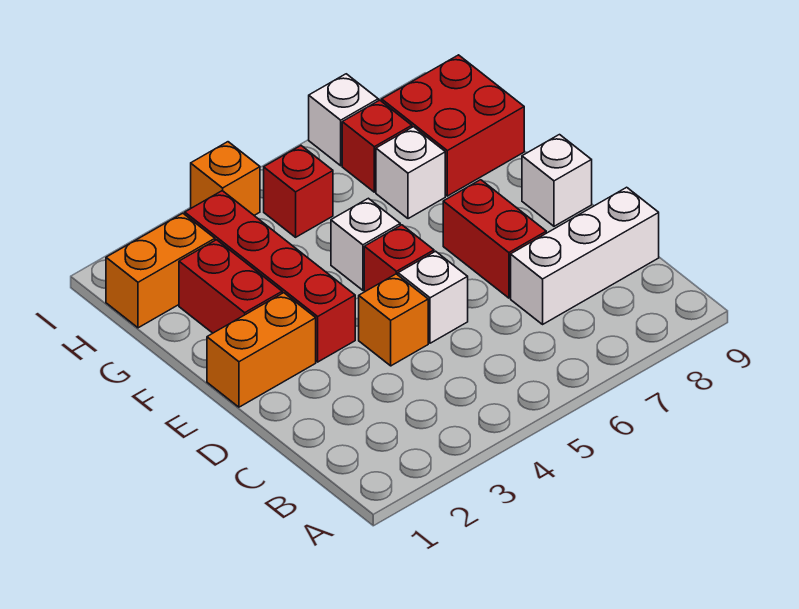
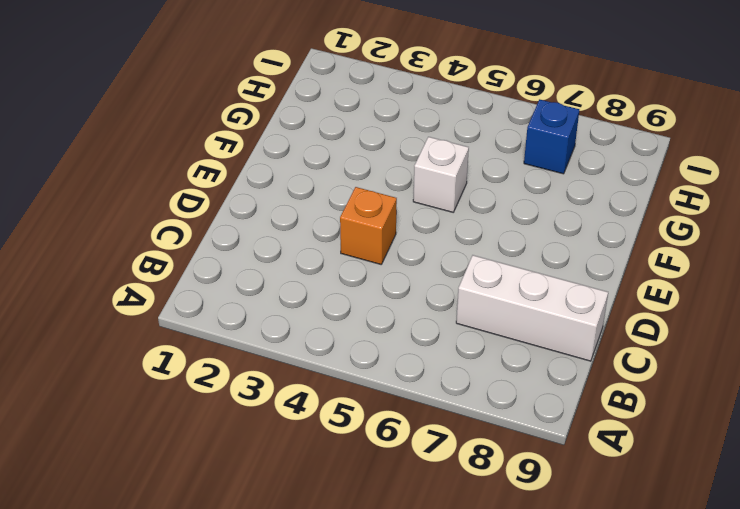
blue 1x1 brick [524,99,579,174] -> red 1x1 brick [342,100,412,192]
none -> white 1x1 brick [398,251,468,343]
none -> red 1x2 brick [443,180,546,298]
none -> orange 1x2 brick [207,293,316,407]

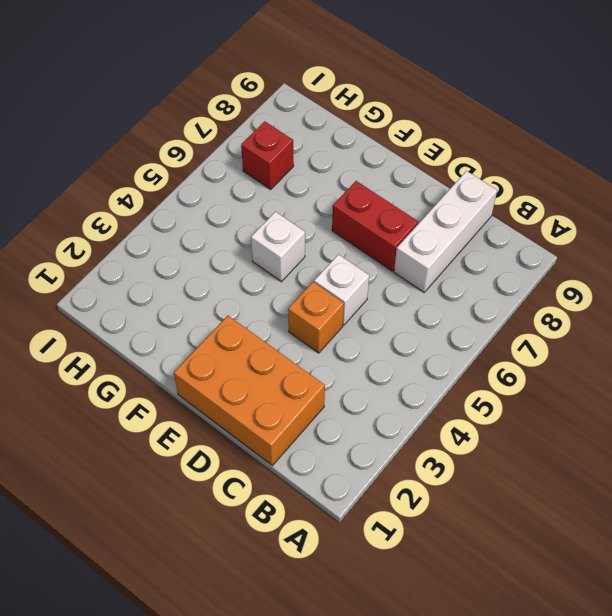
orange 2x3 brick [174,316,325,466] -> orange 1x2 brick [207,293,316,407]
none -> red 1x4 brick [185,191,355,362]
none -> red 1x1 brick [364,225,434,292]
none -> white 1x1 brick [522,135,592,226]

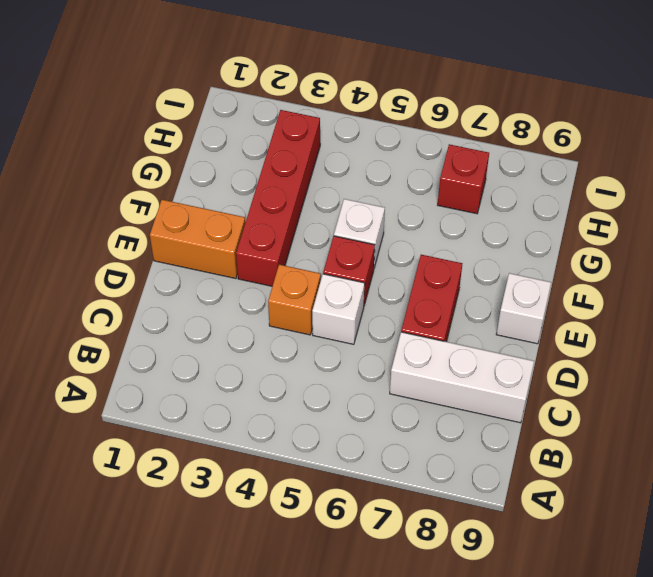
none -> red 1x2 brick [179,240,282,333]
none -> white 1x1 brick [376,127,445,219]
none -> red 2x2 brick [382,55,524,196]

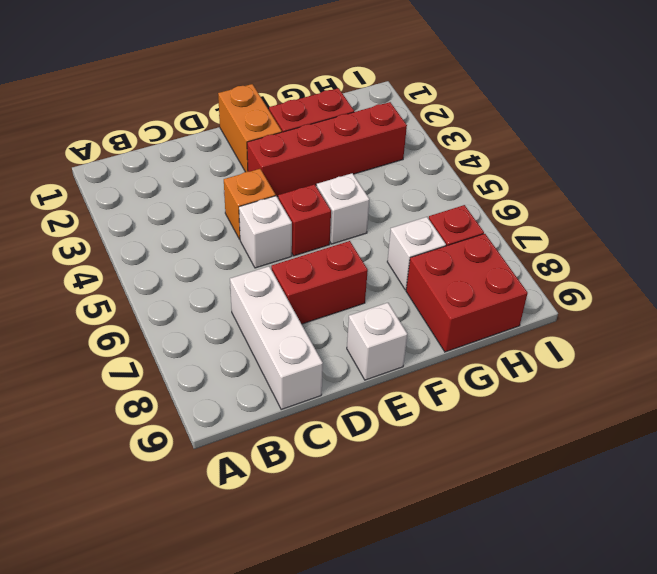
none -> orange 1x2 brick [106,213,215,328]
none -> red 1x1 brick [264,146,333,237]
none -> orange 1x1 brick [191,142,260,215]

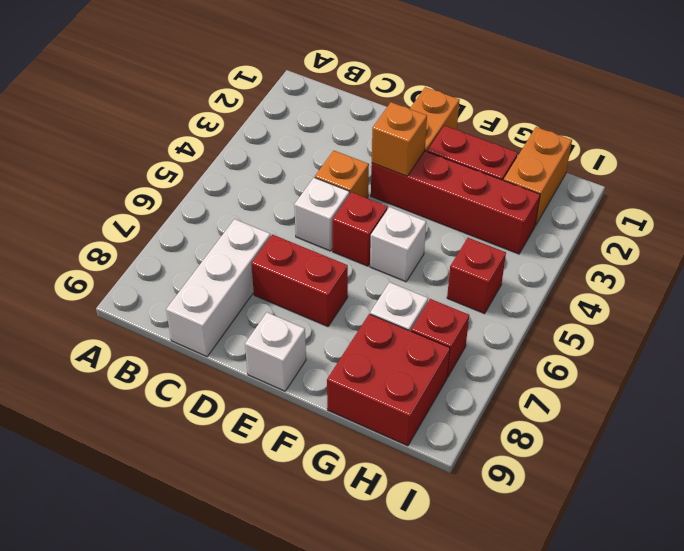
orange 1x1 brick [372,102,427,176] -> orange 1x1 brick moved to [191,142,260,215]
none -> white 1x1 brick [309,74,378,166]

